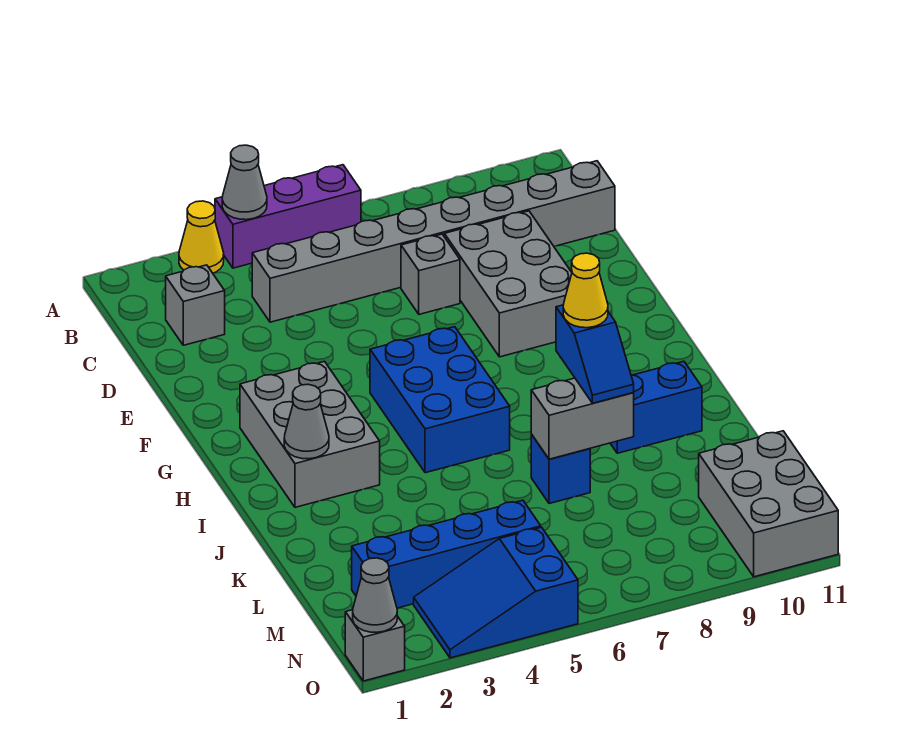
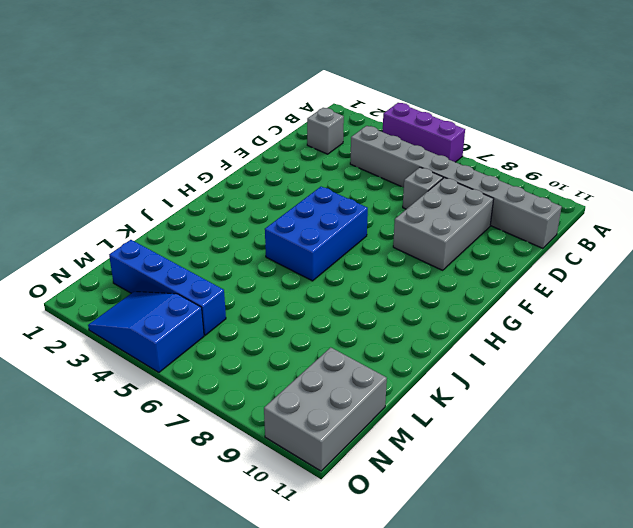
none -> yellow 1x1 cone [179,201,224,273]
none -> grey 2x3 brick [240,361,380,507]
none -> blue 1x2 brick [610,361,702,453]

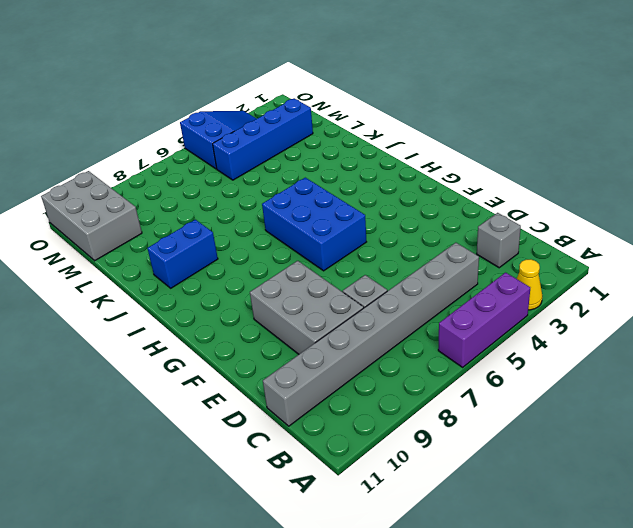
none -> grey 2x3 brick [240,361,380,507]
none -> blue 1x1 brick [531,434,590,504]
none -> grey 1x1 brick [345,610,405,681]

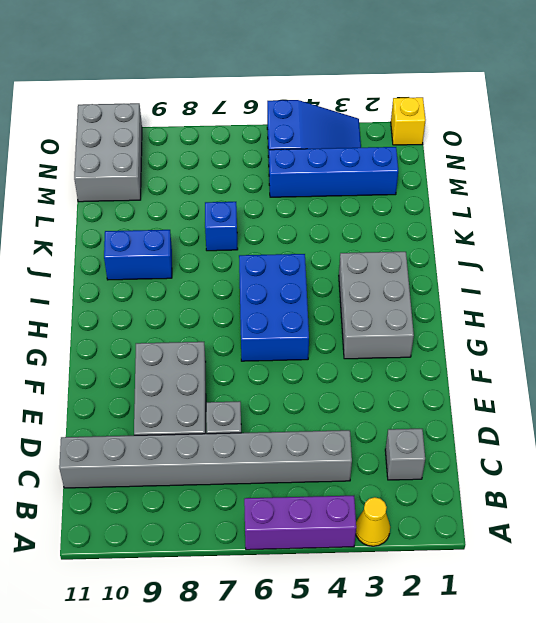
yellow 1x1 brick [391,97,426,145] -> grey 1x1 brick [345,610,405,681]
none -> grey 1x1 cone [222,145,267,220]
none -> grey 1x1 cone [284,384,329,459]
none -> grey 1x2 brick [531,378,634,459]

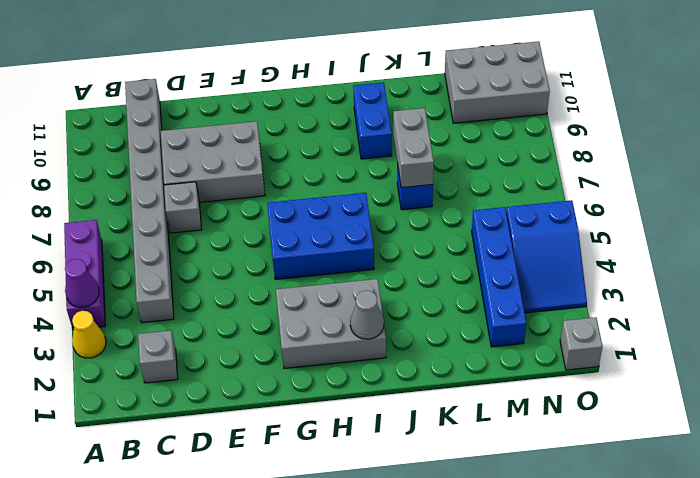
purple 1x1 cone [65,259,99,307] -> grey 1x1 cone [222,145,267,220]
none -> grey 1x1 cone [353,558,397,632]
none -> blue 1x2 slope [556,305,634,403]
none -> yellow 1x1 cone [563,253,608,328]

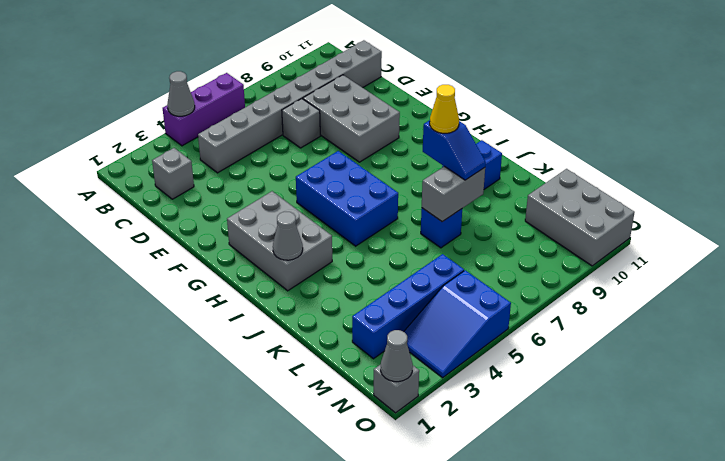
none -> yellow 1x1 cone [179,201,224,273]

